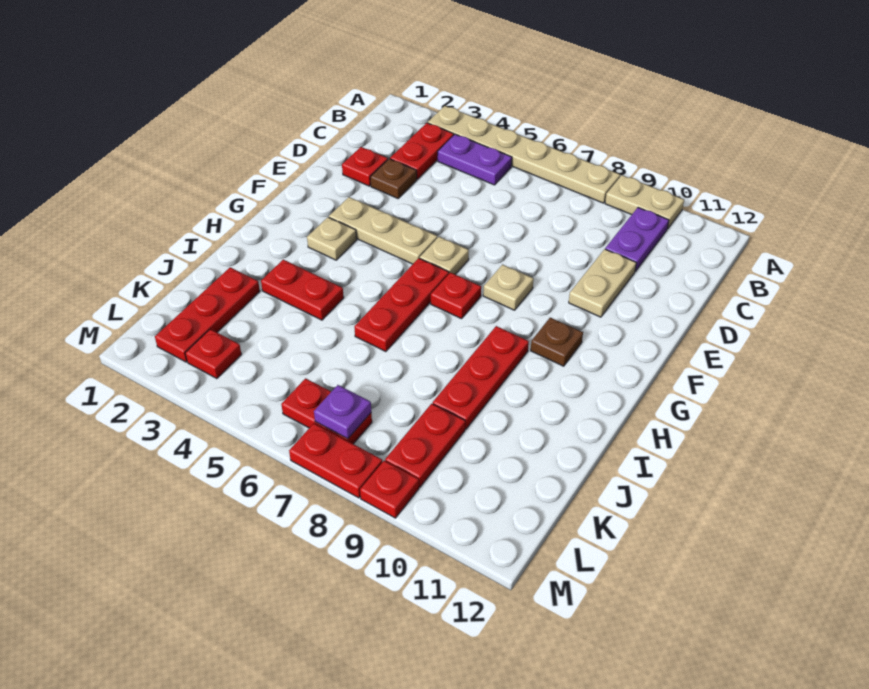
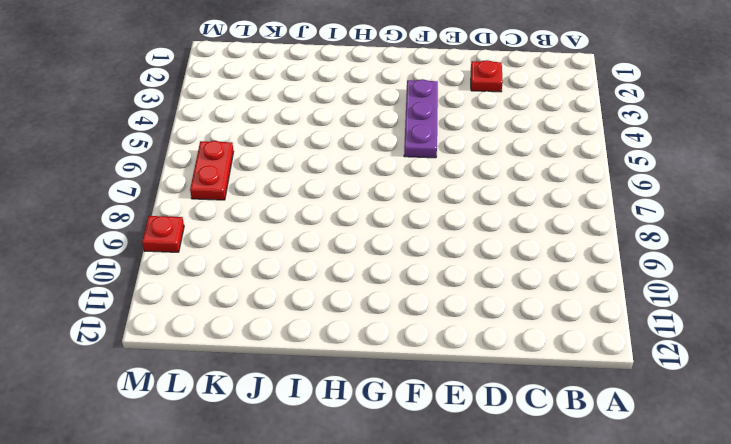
purple 1x3 plate [404,79,438,158] -> tan 1x3 plate [329,197,437,264]
none -> tan 1x6 plate [428,106,620,203]
none -> tan 1x2 plate [605,175,684,229]
none -> red 1x2 plate [390,123,454,179]

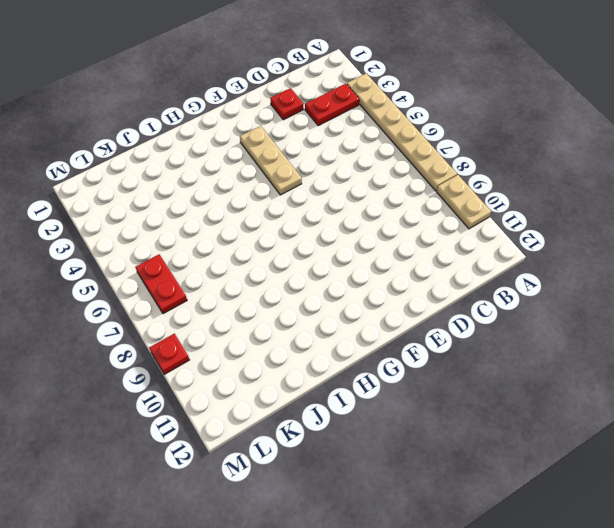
none -> purple 1x2 plate [438,134,512,185]
none -> purple 1x2 plate [605,208,669,272]
none -> brown 1x1 plate [370,159,417,198]

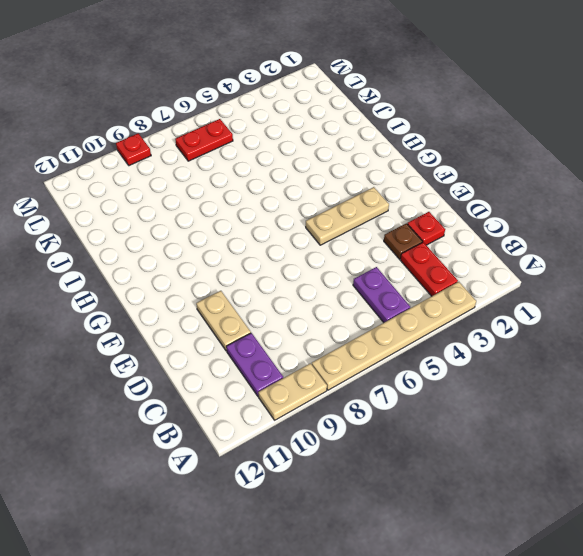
purple 1x2 plate [353,267,410,323] -> purple 1x2 plate turned to [438,134,512,185]
none -> tan 1x1 plate [420,237,469,275]
none -> tan 1x1 plate [483,265,534,310]
none -> tan 1x1 plate [307,217,357,260]

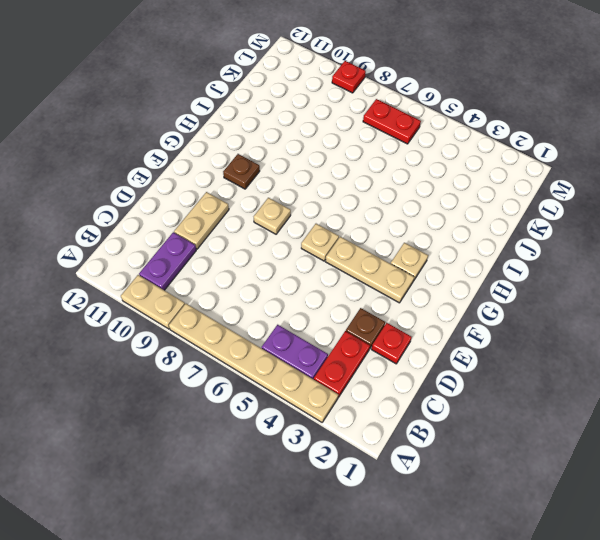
none -> red 1x3 plate [354,258,449,352]
none -> red 1x1 plate [431,273,481,319]
none -> red 1x3 plate [433,326,529,429]

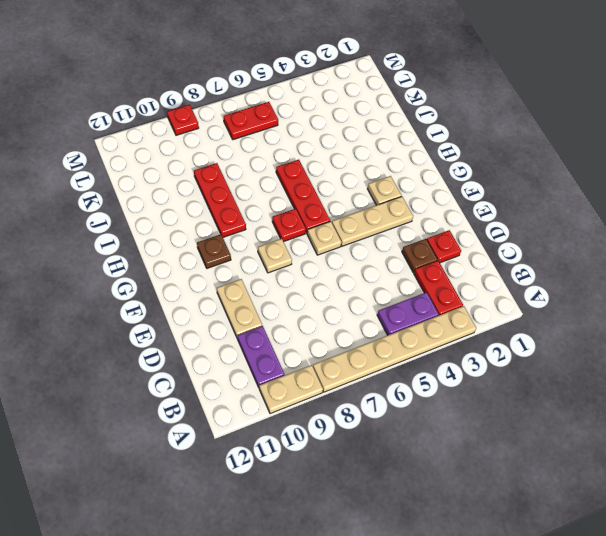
none -> red 1x2 plate [261,260,344,320]
none -> red 1x3 plate [155,267,260,362]
none -> red 1x2 plate [385,404,465,487]

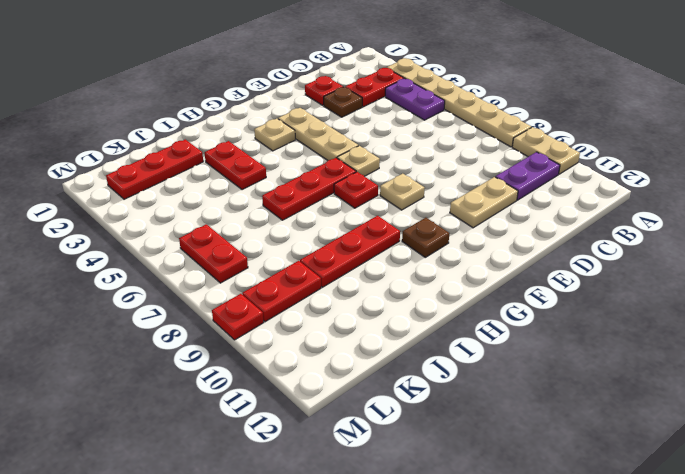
none -> red 1x1 plate [185,329,241,379]
none -> red 1x2 plate [289,423,382,498]
none -> purple 1x1 plate [314,385,371,439]

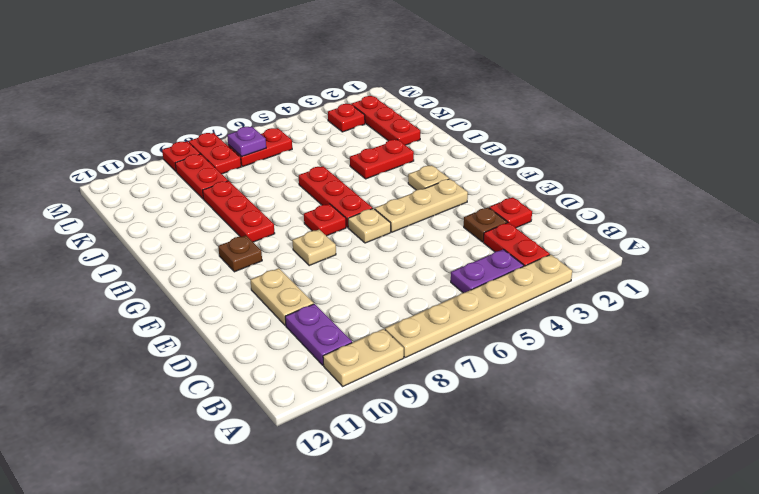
red 1x2 plate [189,133,241,174] -> red 1x2 plate turned to [289,423,382,498]

